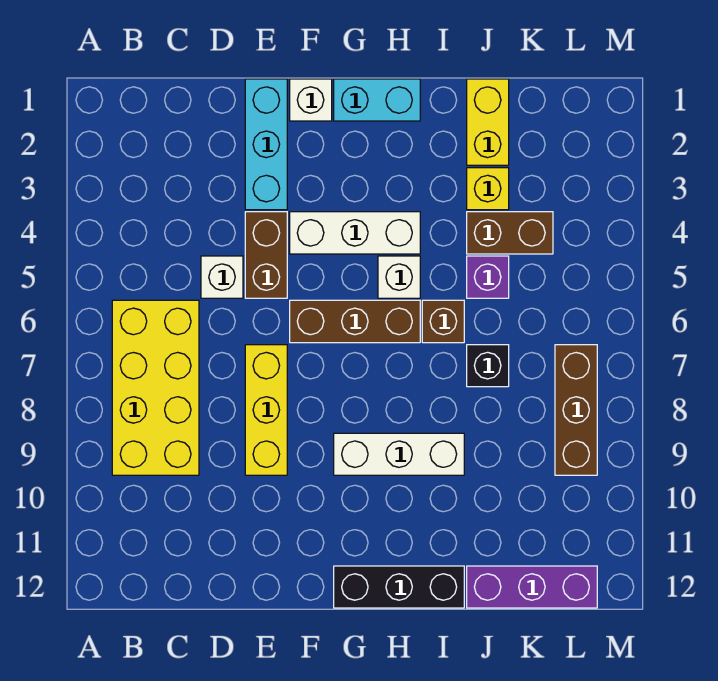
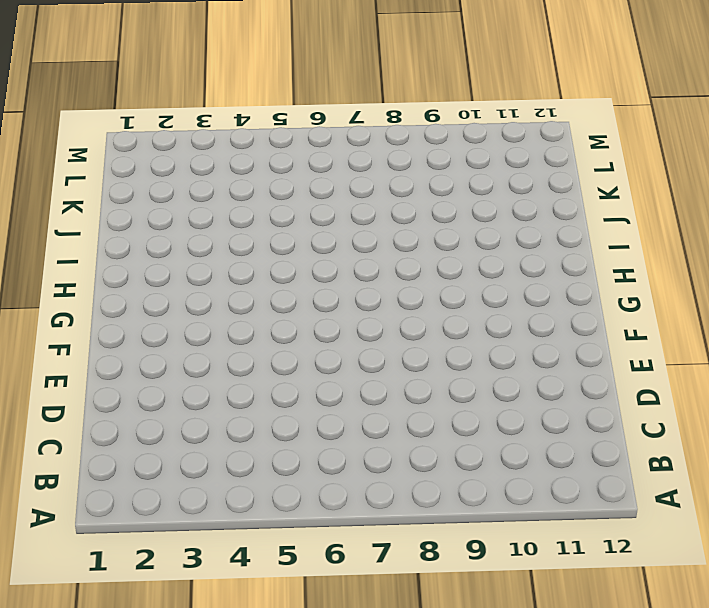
none -> yellow 2x4 brick [112,300,199,475]
none -> white 1x1 brick [201,256,243,298]
none -> cyan 1x3 brick [245,79,287,210]

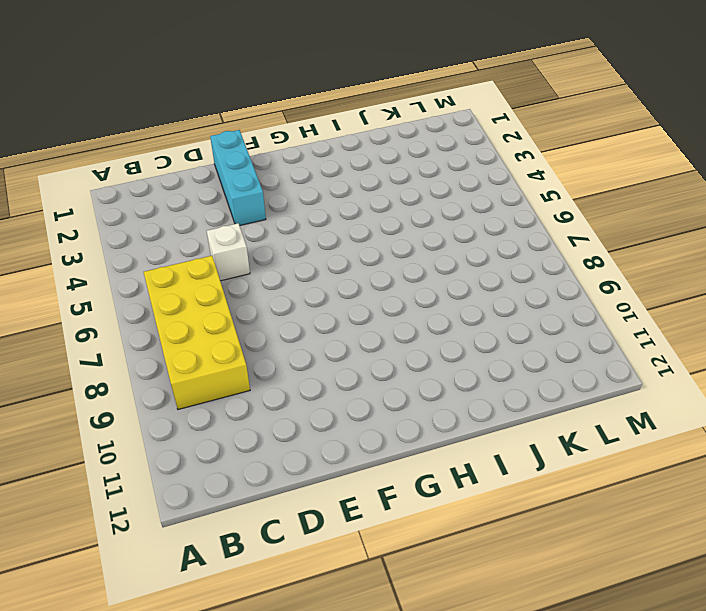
none -> brown 1x2 brick [245,212,287,298]
none -> yellow 1x3 brick [245,345,287,475]
none -> white 1x1 brick [290,79,332,121]

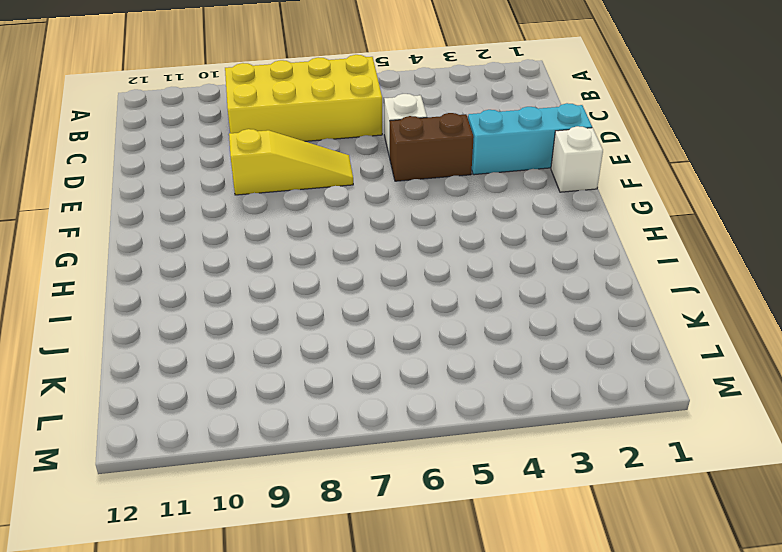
yellow 1x3 slope [229,129,353,195] -> yellow 1x3 brick [245,345,287,475]
none -> white 1x3 brick [290,212,420,254]
none -> brown 1x3 brick [290,300,420,343]
none -> cyan 1x2 brick [334,79,420,121]

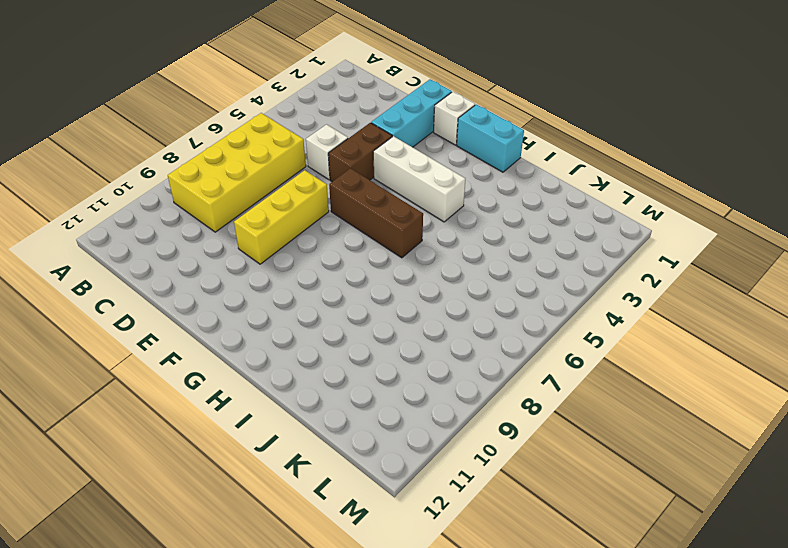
none -> white 1x3 brick [334,433,464,475]
none -> black 1x3 brick [334,566,464,608]
none -> white 1x1 brick [378,256,420,298]

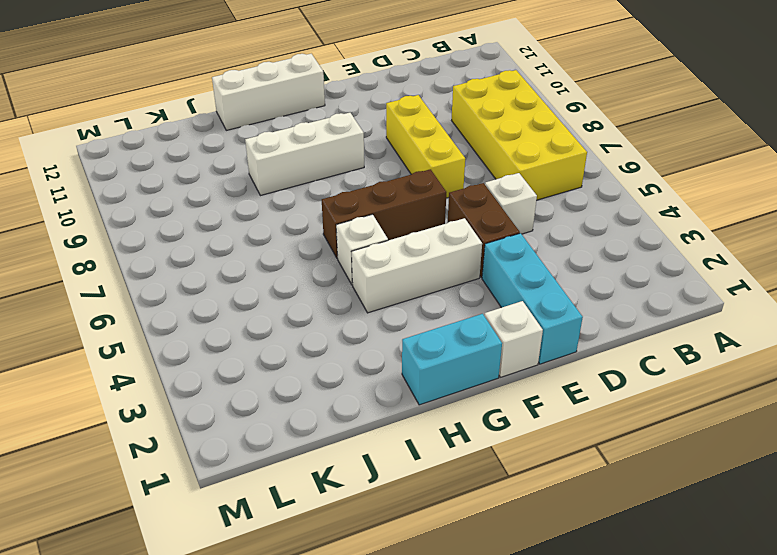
white 1x3 brick [212,54,325,130] -> black 1x3 brick [334,566,464,608]
none -> brown 1x1 brick [422,300,464,343]
none -> yellow 1x2 brick [467,79,509,165]
none -> yellow 1x1 brick [467,168,509,210]

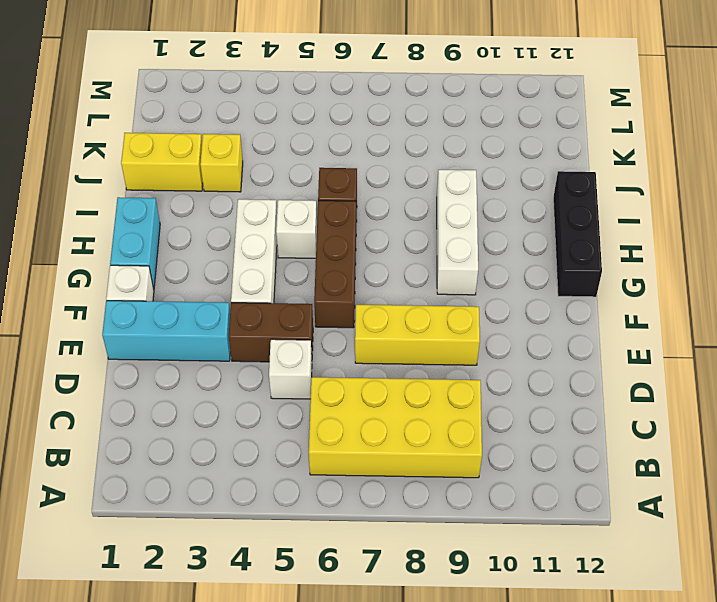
none -> brown 1x2 brick [467,212,553,254]
none -> purple 1x1 brick [467,256,509,298]
none -> black 1x1 brick [467,345,509,387]

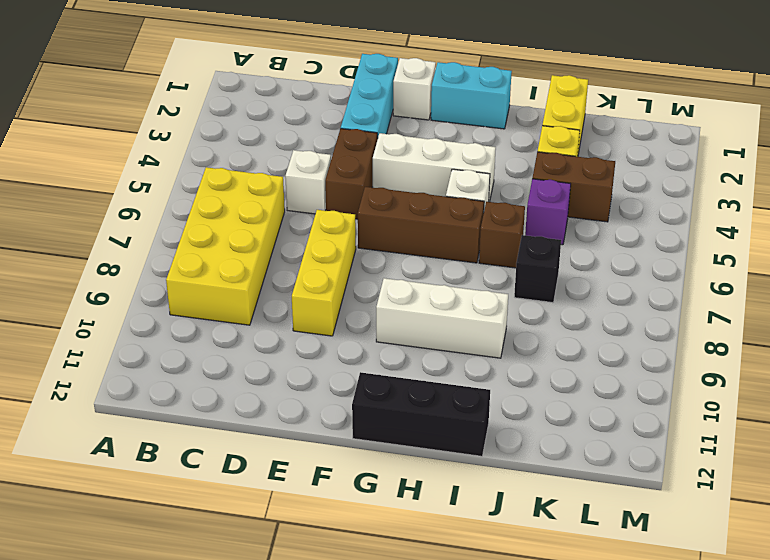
none -> purple 1x3 brick [467,566,597,608]
none -> brown 1x3 brick [555,345,597,475]

